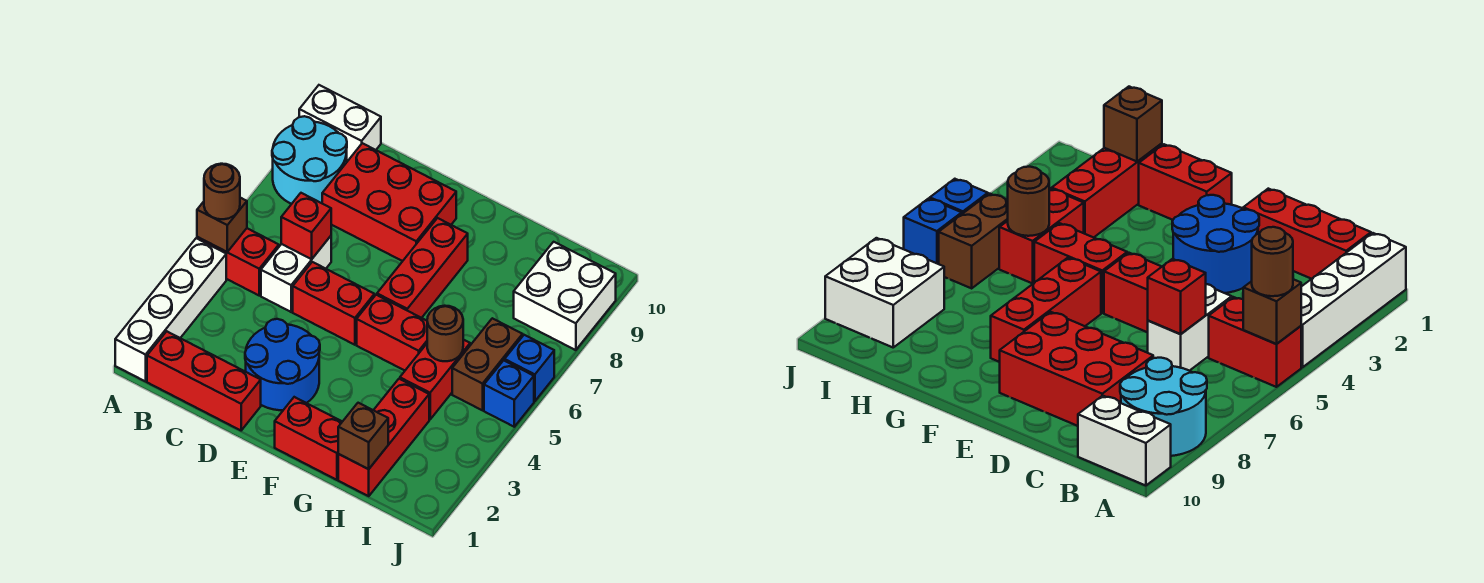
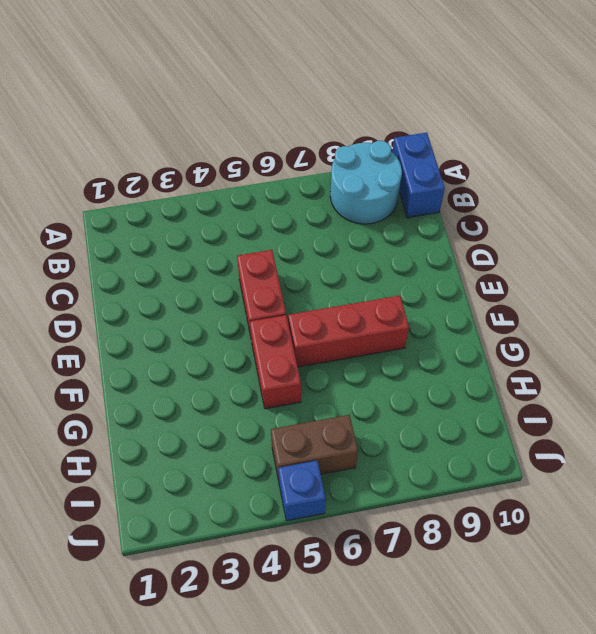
blue 1x2 brick [392,133,445,218] -> white 1x2 brick [299,85,381,161]
none -> white 1x4 brick [115,238,226,381]
none -> red 1x2 brick [197,228,279,295]
none -> red 1x3 brick [147,331,261,430]

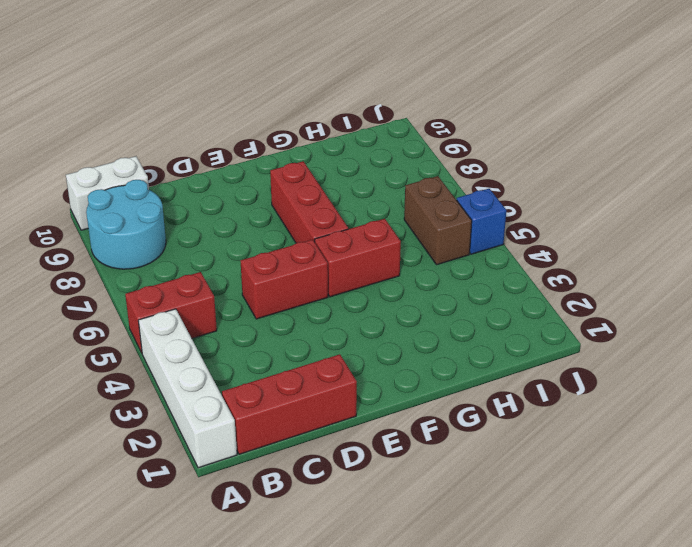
none -> white 1x2 brick [261,236,331,312]
none -> red 2x3 brick [322,143,456,261]
none -> blue 2x2 round brick [245,319,320,410]

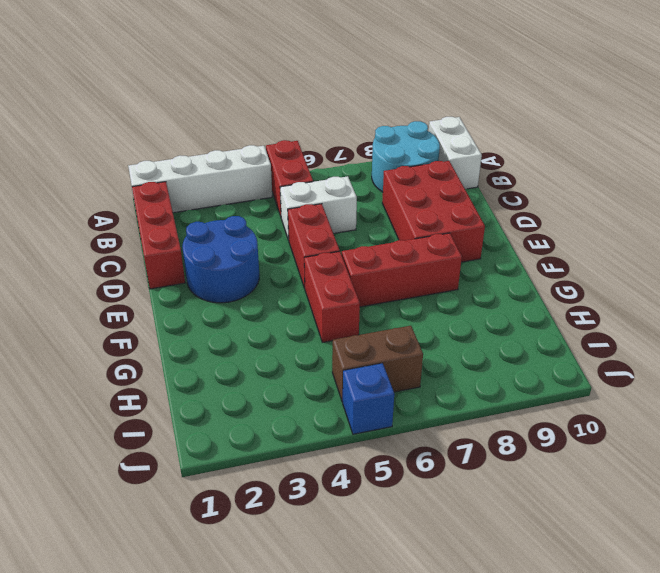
none -> red 1x2 brick [275,397,342,480]
none -> red 1x3 brick [338,379,429,496]
none -> red 1x2 brick [400,340,470,419]

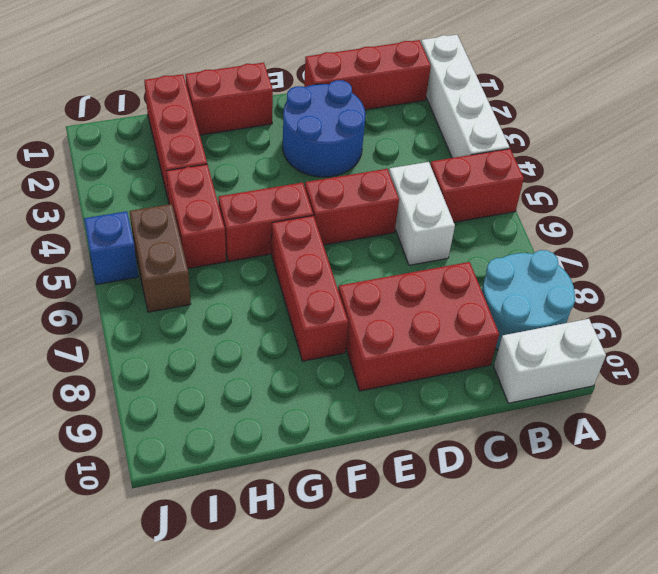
none -> white 2x2 brick [514,242,616,350]
none -> blue 1x1 brick [505,335,554,401]
none -> brown 1x1 brick [197,198,247,252]

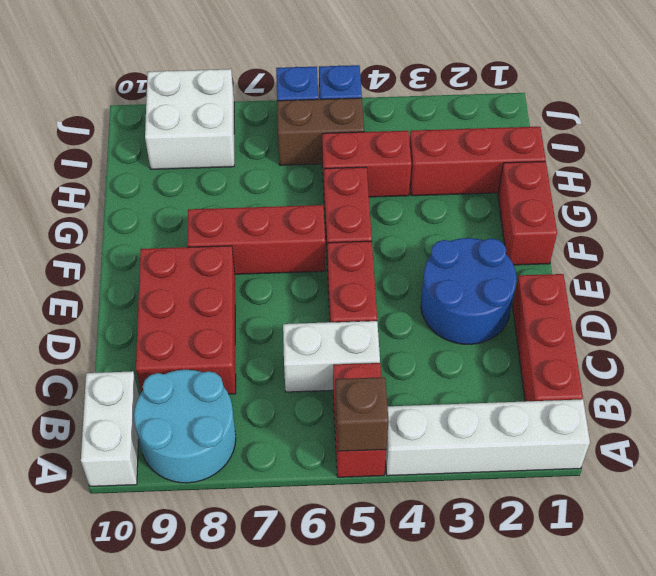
none -> red 1x1 brick [281,193,331,259]
none -> brown 1x1 brick [338,403,388,469]
none -> brown 1x1 round brick [427,306,463,361]

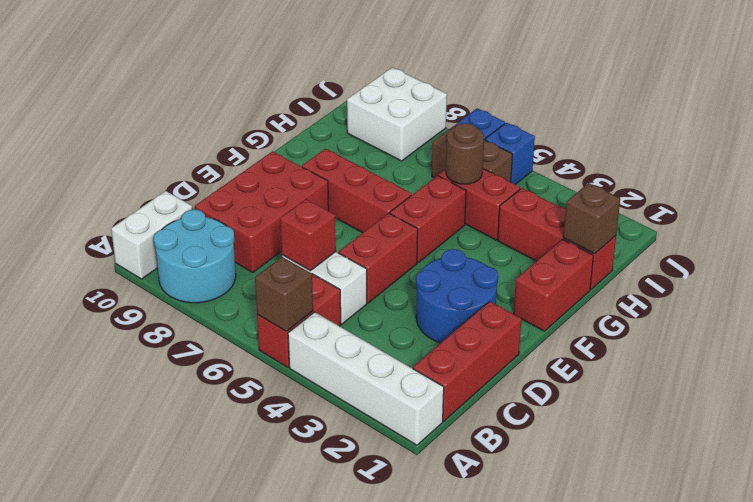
none -> brown 1x1 round brick [204,164,240,219]

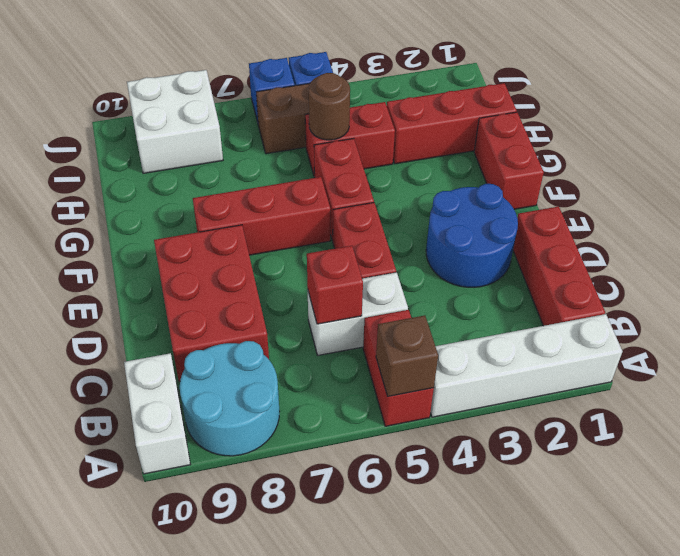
none -> brown 1x1 brick [338,403,388,469]
none -> brown 1x1 round brick [204,164,240,219]

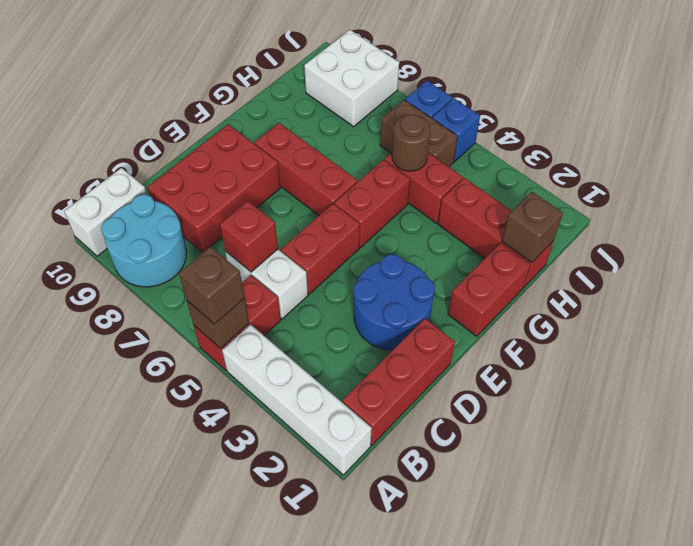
brown 1x1 brick [179,247,244,324] -> brown 1x1 round brick [204,164,240,219]

